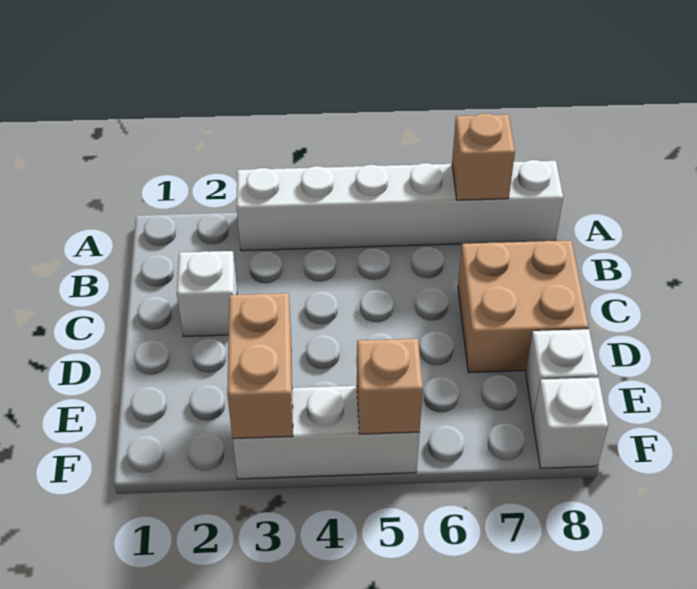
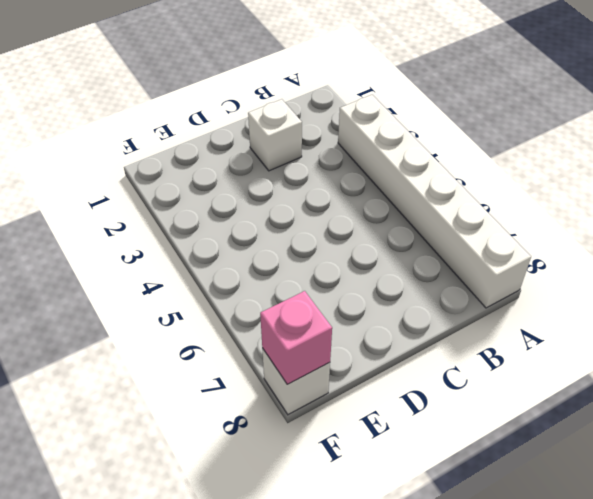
pink 1x1 brick [260,291,332,384] -> none
none -> tan 2x2 brick [458,240,589,373]
none -> white 1x1 brick [526,329,598,418]

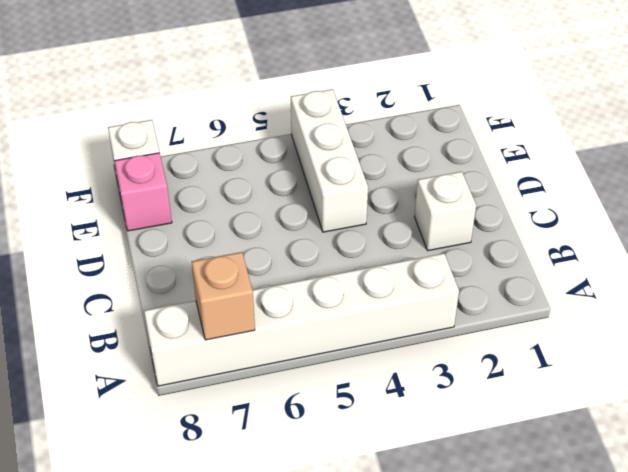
white 1x3 brick [291,89,368,232] -> white 1x3 brick turned to [233,386,420,479]
pink 1x1 brick [115,153,172,231] -> white 1x1 brick [526,329,598,418]
none -> tan 2x2 brick [458,240,589,373]
none -> tan 1x2 brick [227,293,293,439]

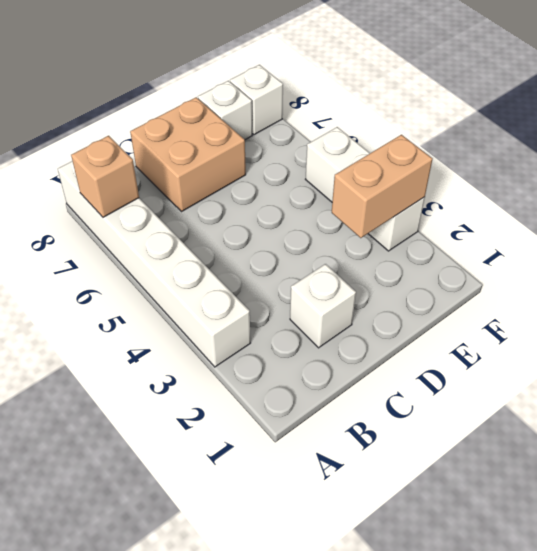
none -> tan 1x1 brick [357,339,423,434]

